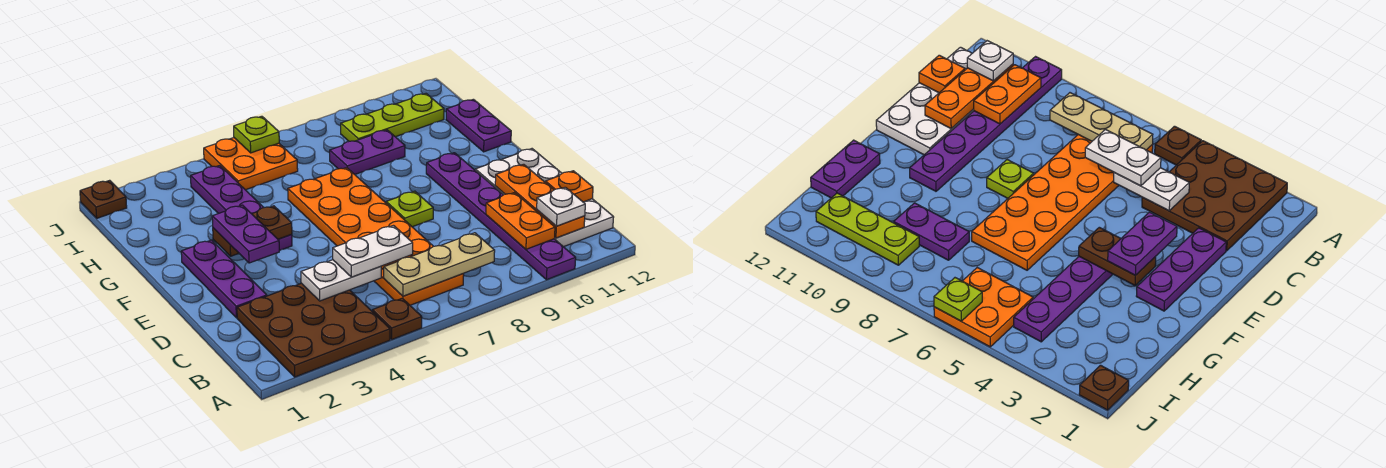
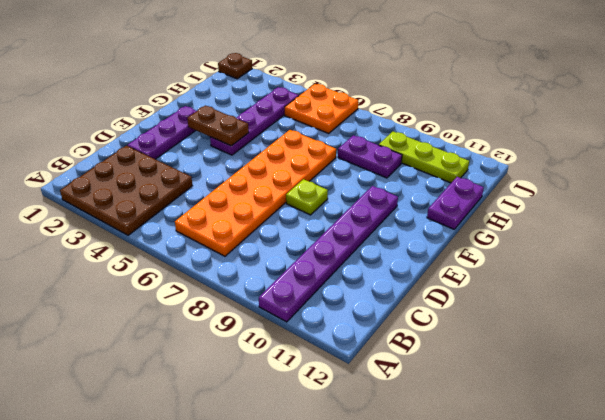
none -> brown 1x1 plate [372,298,422,339]
none -> white 2x4 plate [475,149,614,247]
none -> tan 1x3 plate [384,233,495,296]

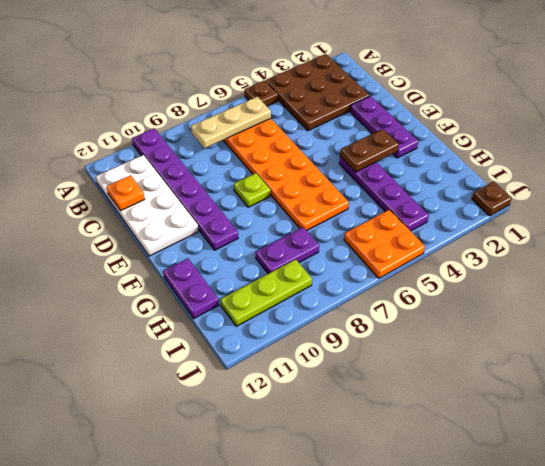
none -> orange 1x2 plate [486,193,555,249]
none -> orange 1x3 plate [495,164,585,238]
none -> white 1x2 plate [301,260,381,301]

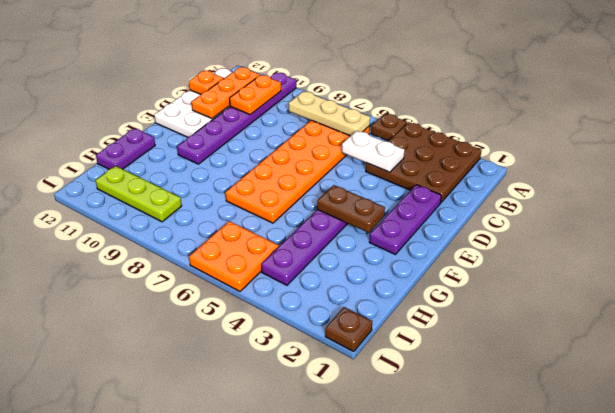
none -> lime 1x1 plate [386,191,433,227]
none -> purple 1x2 plate [330,130,405,174]
none -> lime 1x1 plate [234,116,279,153]

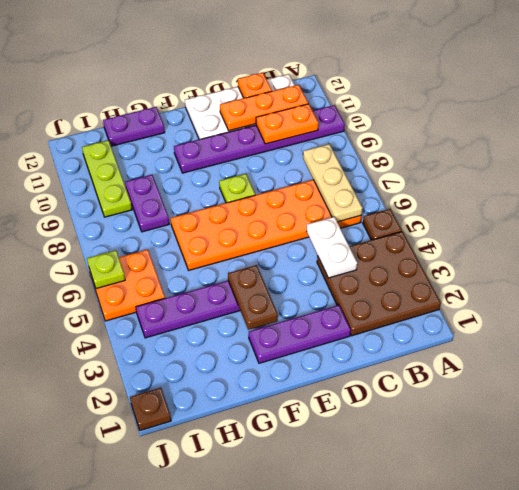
none -> white 1x1 plate [537,187,585,226]
none -> white 1x2 plate [333,226,413,277]
none -> purple 1x2 plate [212,205,279,263]

